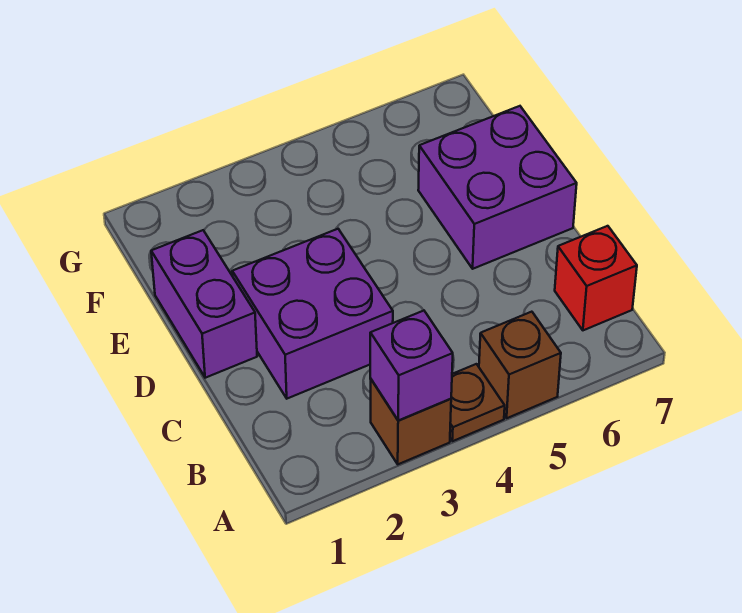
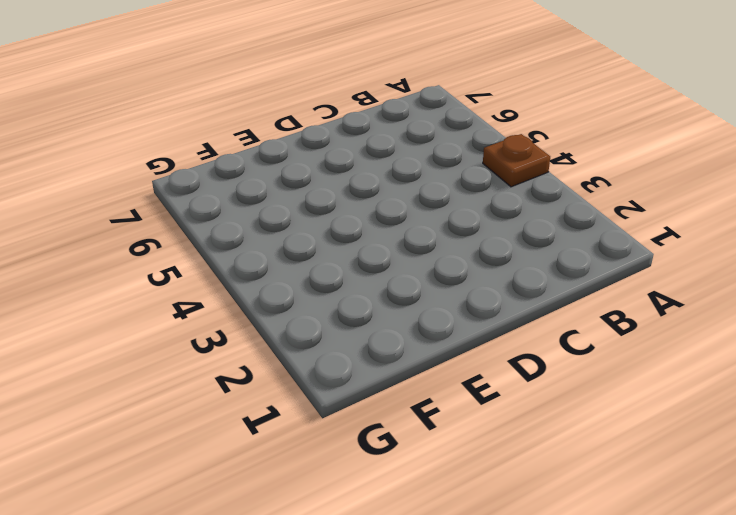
none -> brown 1x1 brick [371,380,451,464]
none -> brown 1x1 brick [479,312,561,418]

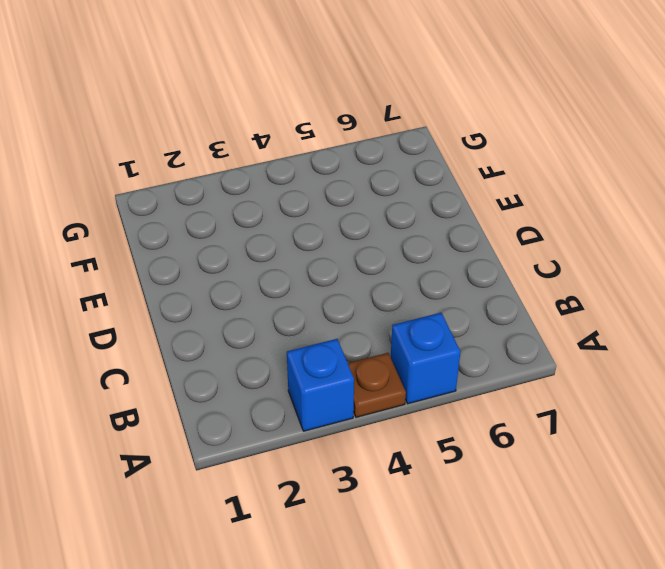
blue 1x1 brick [287,339,354,431] -> brown 1x1 brick [371,380,451,464]
blue 1x1 brick [391,313,460,404] -> brown 1x1 brick [479,312,561,418]
none -> red 1x1 brick [555,226,637,330]
none -> purple 2x2 brick [232,229,393,399]

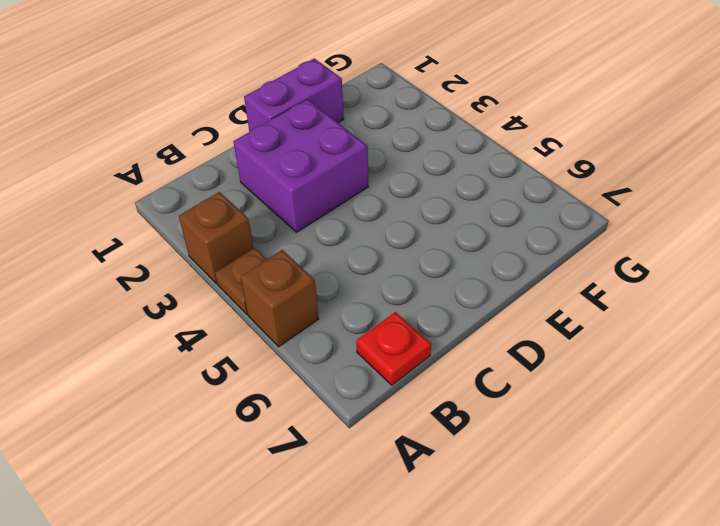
red 1x1 plate [356,312,431,385] -> red 1x1 brick [555,226,637,330]
none -> purple 2x2 brick [418,106,577,269]
none -> purple 1x1 brick [370,310,453,420]

